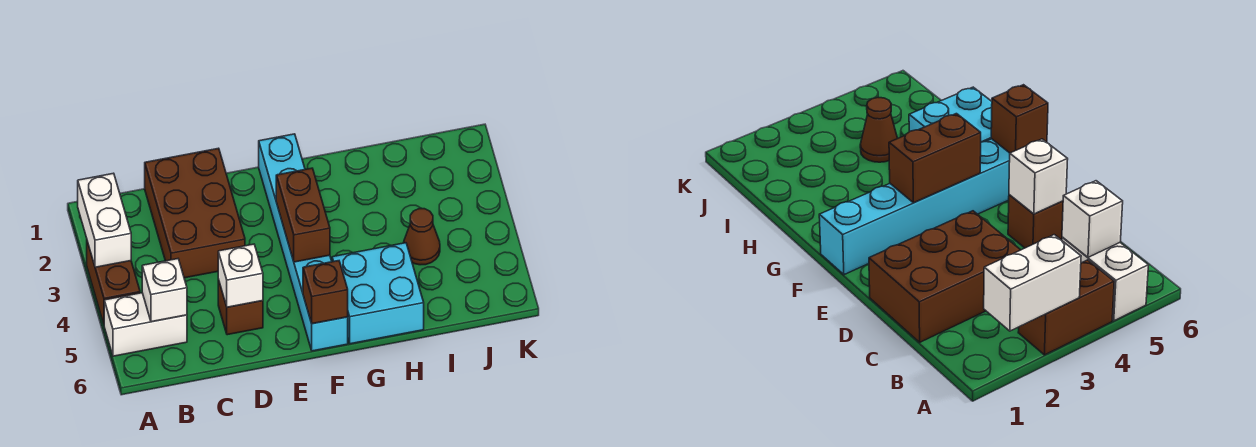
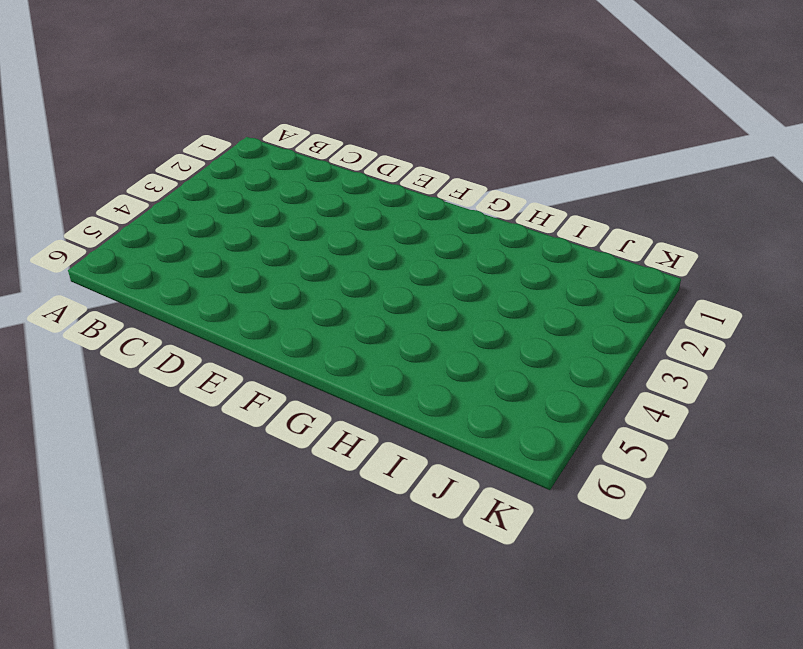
none -> brown 1x2 brick [87,241,140,324]
none -> white 1x2 brick [104,293,187,356]
none -> brown 2x3 brick [145,148,245,278]

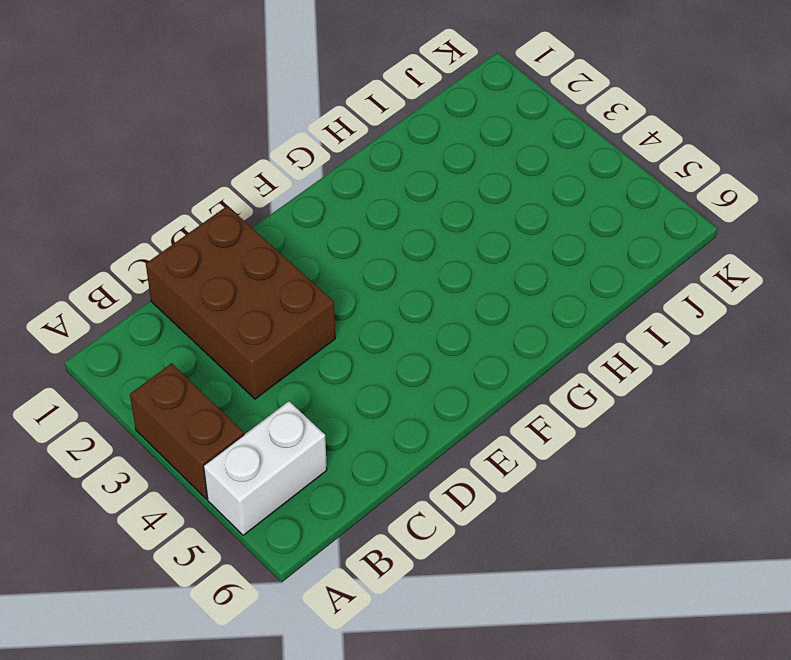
none -> brown 1x1 brick [218,279,263,335]
none -> cyan 1x6 brick [259,134,348,351]
none -> cyan 2x2 brick [332,243,424,344]

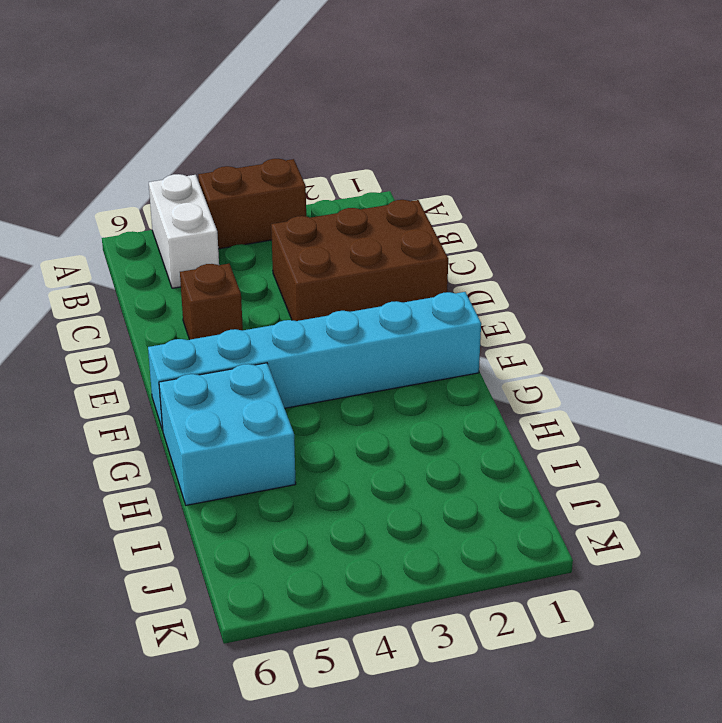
none -> brown 1x1 cone [404,209,440,265]
none -> white 1x2 brick [78,173,131,267]
none -> white 1x1 brick [142,259,187,322]

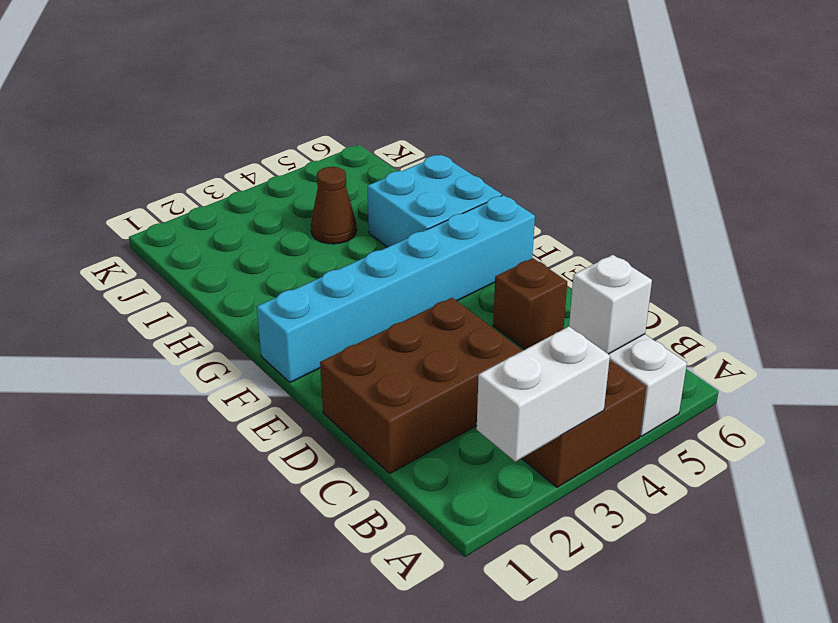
none -> white 1x1 brick [218,244,263,307]
none -> brown 1x2 brick [276,168,330,262]
none -> brown 1x1 brick [303,261,348,324]

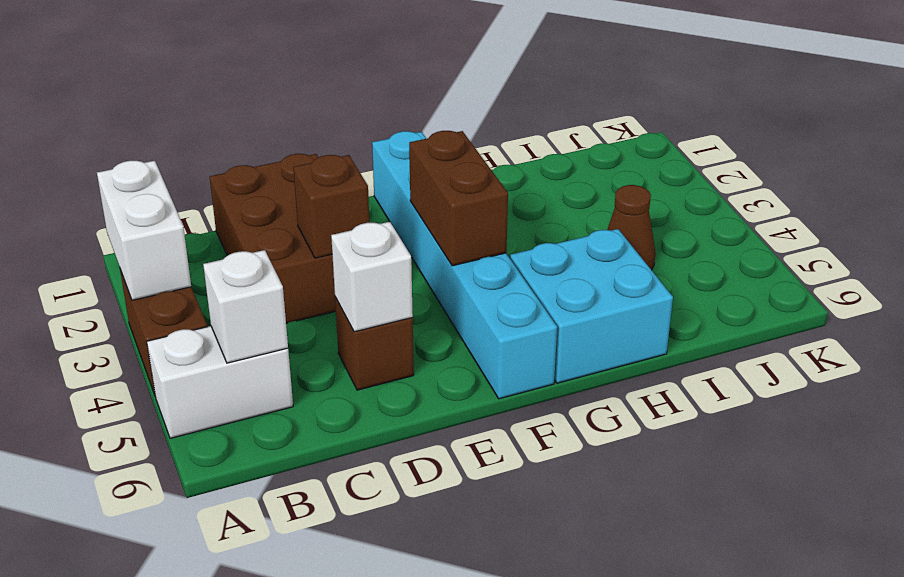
brown 1x1 brick [293,155,369,258] -> brown 1x1 brick moved to [303,261,348,324]

